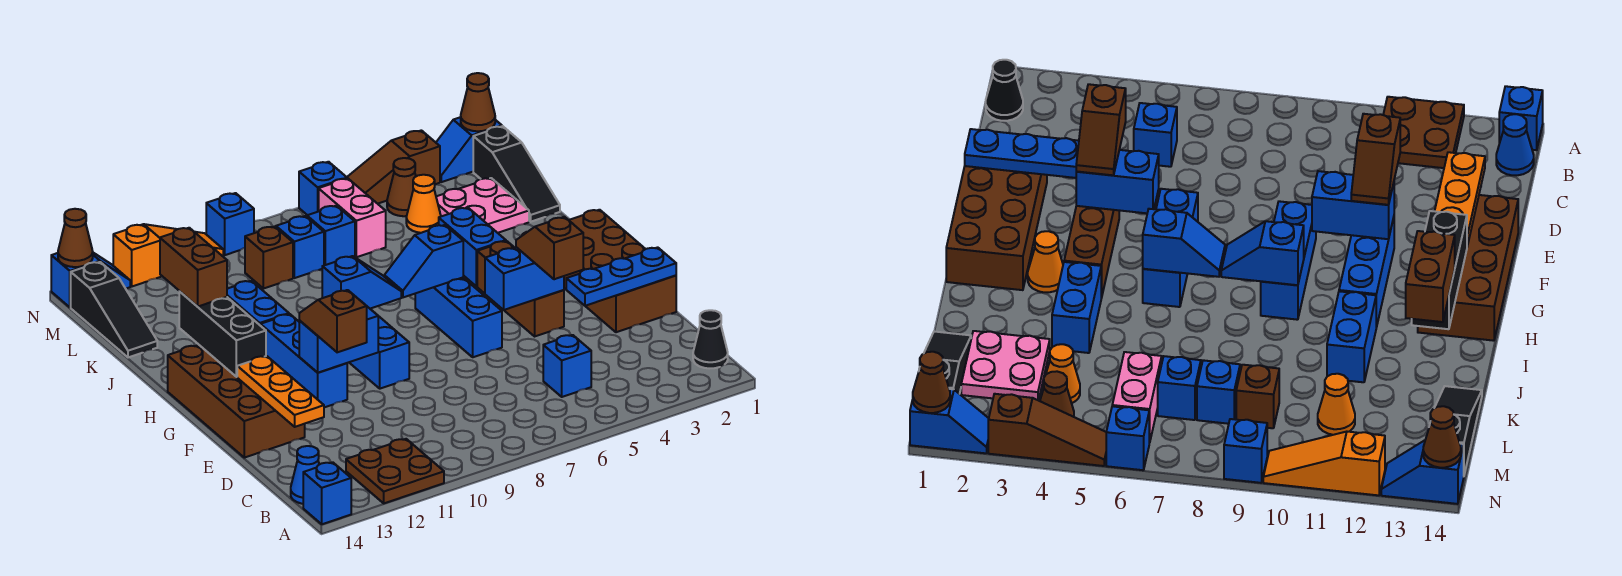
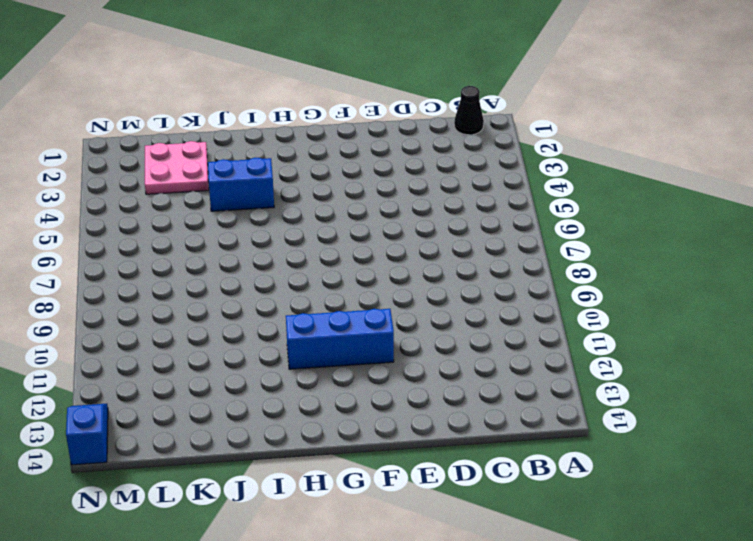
none -> brown 2x2 plate [346,439,444,503]
none -> blue 1x1 brick [303,462,351,524]
none -> blue 1x1 cone [291,446,319,504]
none -> blue 1x1 brick [543,335,591,397]

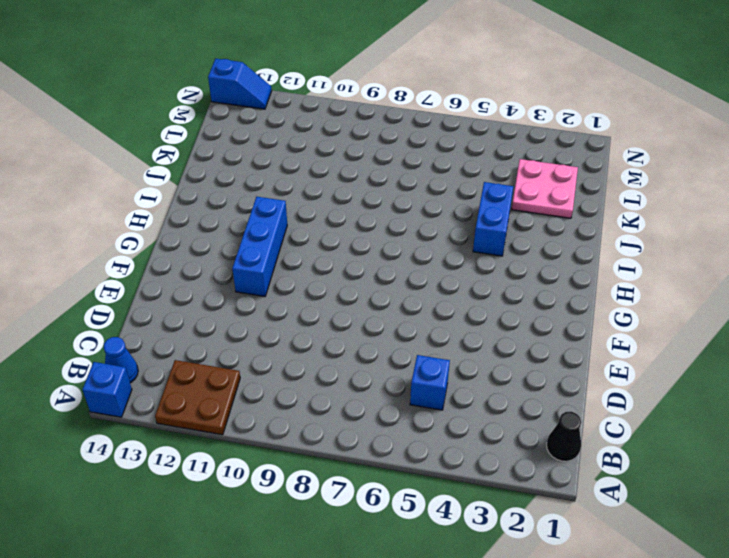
none -> brown 2x4 brick [564,210,676,332]
none -> brown 2x4 brick [168,345,305,458]
none -> brown 1x3 brick [477,241,564,336]
none -> blue 1x3 brick [415,278,502,357]

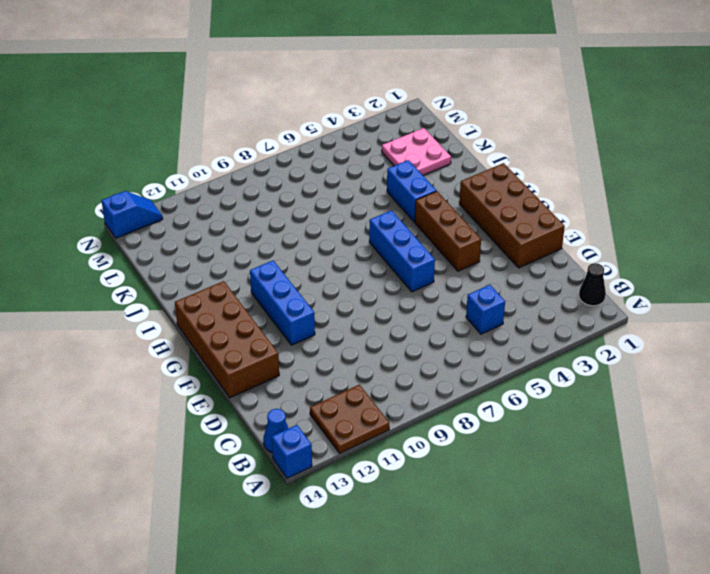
none -> blue 1x3 brick [349,316,409,389]
none -> orange 1x1 cone [1028,231,1063,292]
none -> blue 1x2 brick [227,281,289,326]
none -> black 1x3 slope [473,126,560,222]

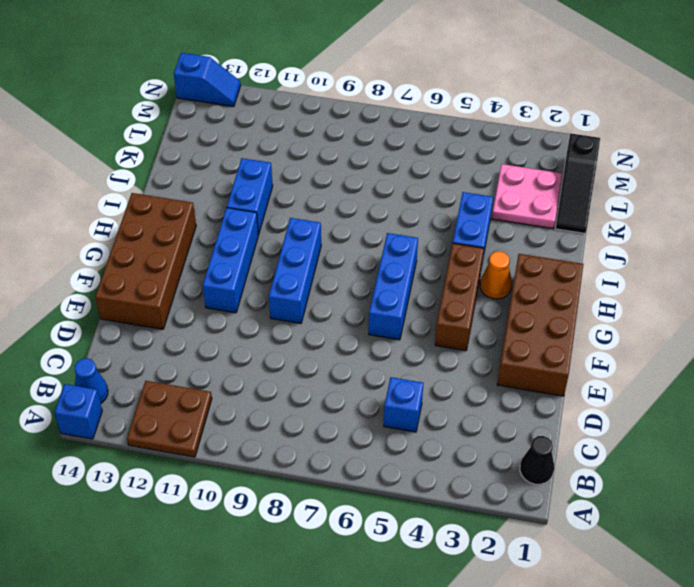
none -> black 1x3 slope [71,262,157,357]
none -> orange 1x1 cone [406,175,441,233]
none -> pink 1x2 brick [319,179,386,257]
none -> blue 1x1 brick [307,206,355,265]

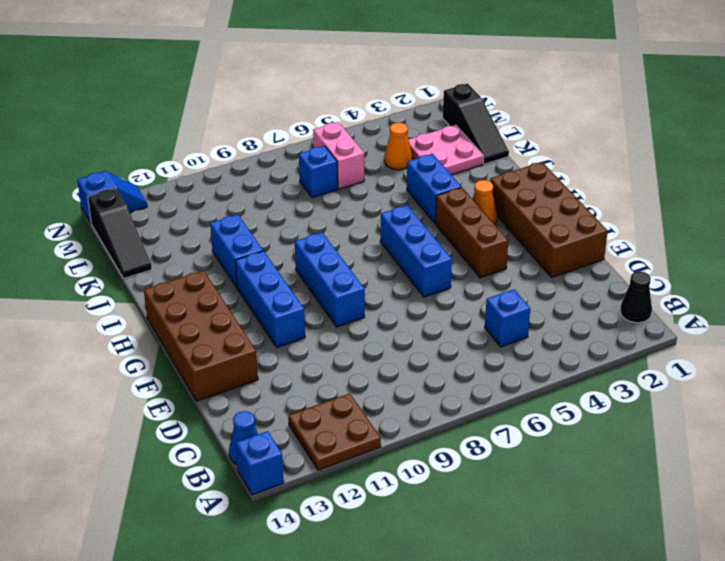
none -> blue 1x1 brick [276,216,324,278]
none -> brown 1x1 brick [245,226,293,289]
none -> orange 1x1 cone [1318,374,1355,435]
none -> brown 1x1 cone [387,158,416,216]

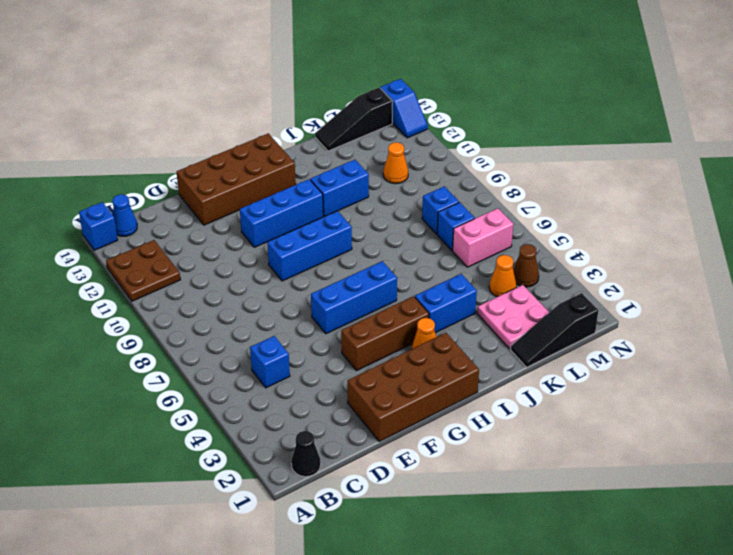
none -> brown 1x1 brick [245,226,293,289]
none -> blue 1x2 slope [436,117,502,182]
none -> brown 1x3 slope [347,130,440,204]
none -> blue 1x1 brick [299,162,347,215]

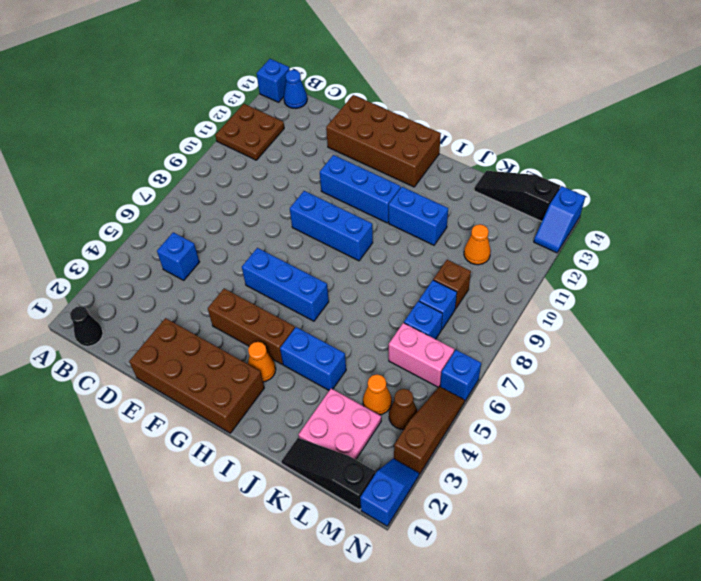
none -> blue 1x1 brick [206,193,254,255]
none -> orange 1x3 slope [113,224,223,286]
none -> orange 1x3 plate [237,356,324,427]
none -> blue 1x3 plate [566,247,676,306]

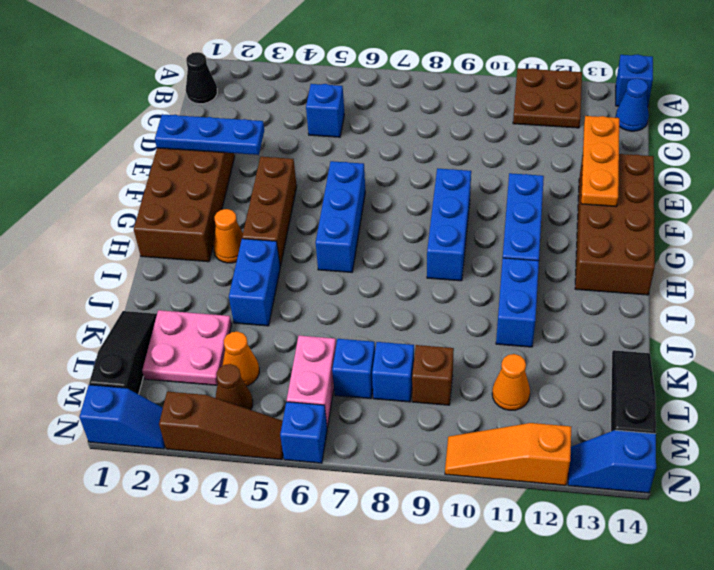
none -> blue 1x1 brick [206,193,254,255]
none -> blue 1x2 brick [485,247,564,310]
none -> blue 1x2 brick [299,307,378,373]
none -> black 1x3 brick [179,291,266,377]

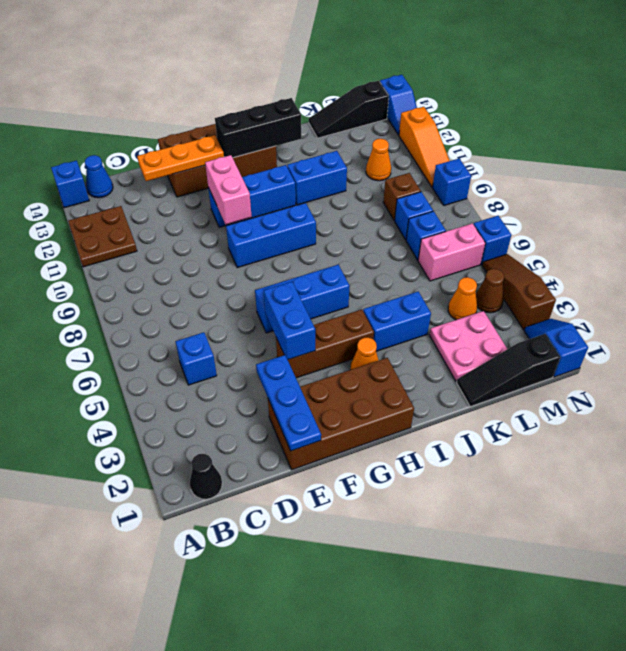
pink 1x2 brick [205,155,252,224] -> blue 1x2 brick [299,307,378,373]
none -> blue 1x2 slope [384,225,463,297]
none -> blue 1x2 slope [322,256,401,309]
none -> brown 1x1 cone [461,73,495,131]
none -> brown 1x1 cone [58,209,93,267]

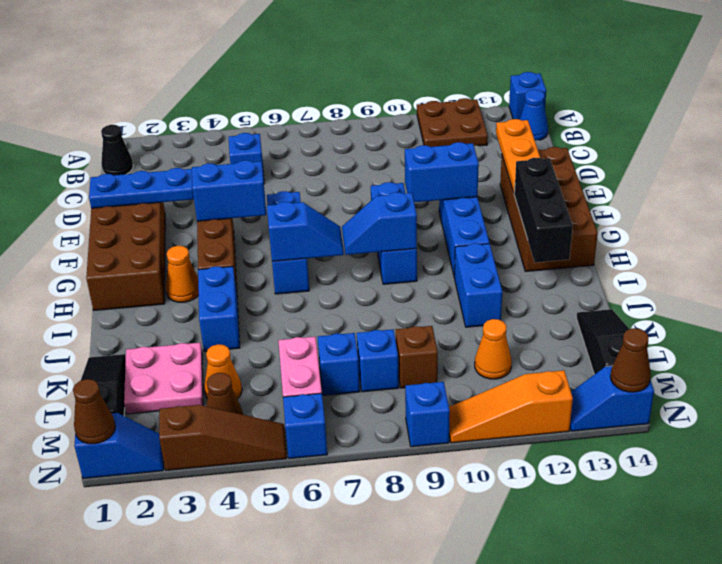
none -> brown 1x2 slope [516,217,583,279]
none -> brown 1x2 slope [299,290,367,352]
none -> brown 1x2 brick [160,228,227,307]

